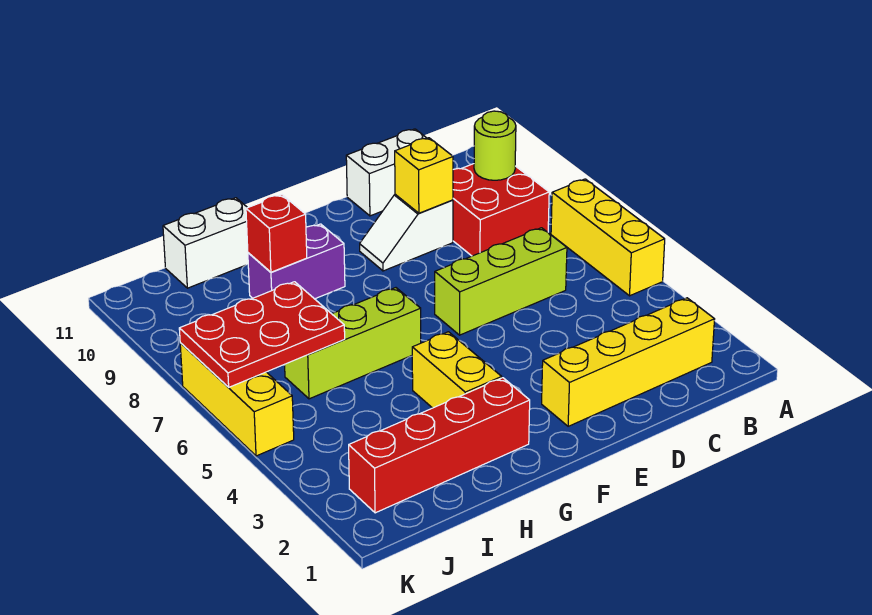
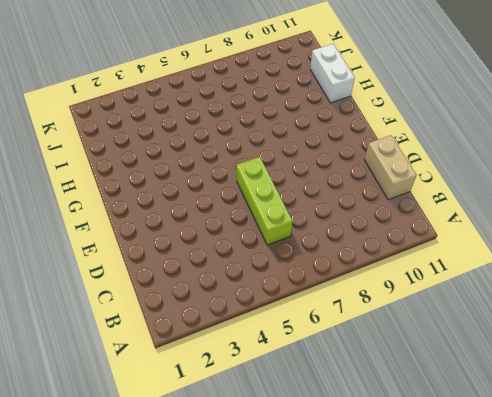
tan 1x2 brick [364,135,417,200] -> white 1x2 brick [346,129,427,216]
none -> yellow 1x3 brick [551,179,665,296]
none -> yellow 1x4 brick [542,298,715,426]
none -> red 2x2 brick [453,164,549,256]

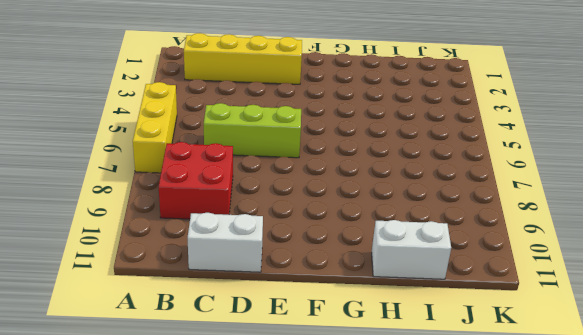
none -> white 1x2 slope [360,194,453,271]
none -> red 1x4 brick [349,378,530,513]
none -> yellow 1x2 brick [412,332,502,408]

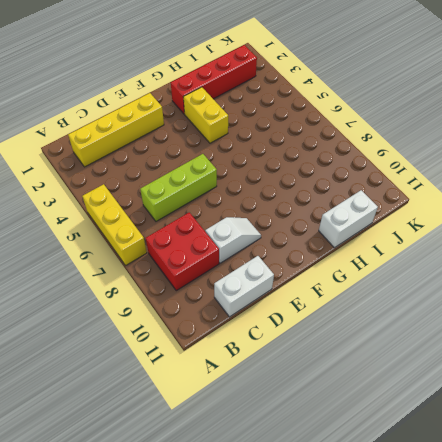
none -> lime 1x3 brick [285,288,421,399]
none -> purple 1x2 brick [248,224,345,299]
none -> yellow 1x3 brick [180,343,294,456]

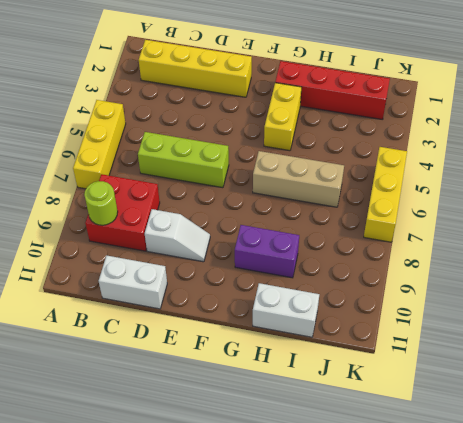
tan 1x3 brick [253,151,344,207] -> lime 1x3 brick [285,288,421,399]
none -> yellow 1x1 brick [395,138,453,213]
none -> red 1x1 brick [246,195,307,272]
none -> red 2x3 plate [179,282,345,387]

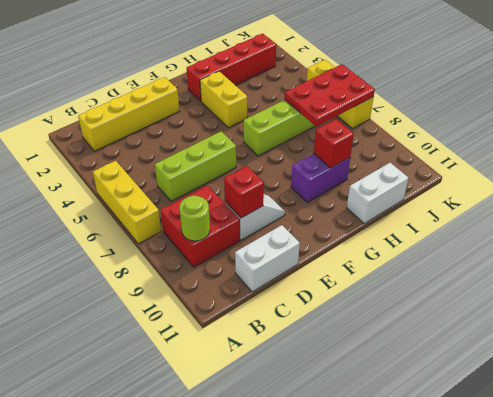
red 1x1 brick [224,166,264,218] -> yellow 1x1 brick [395,138,453,213]

